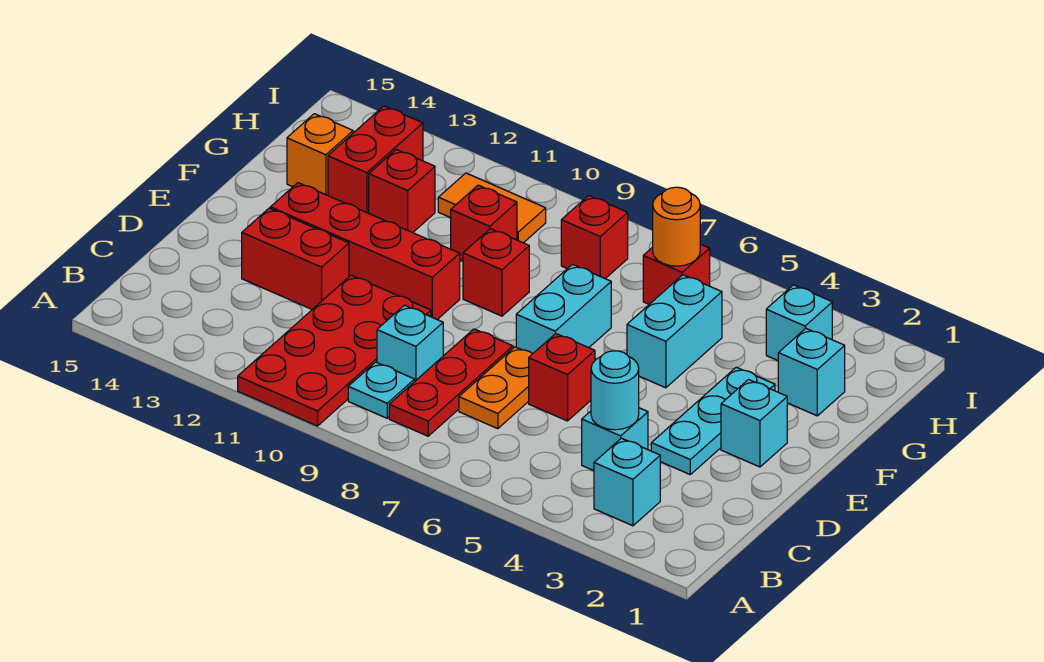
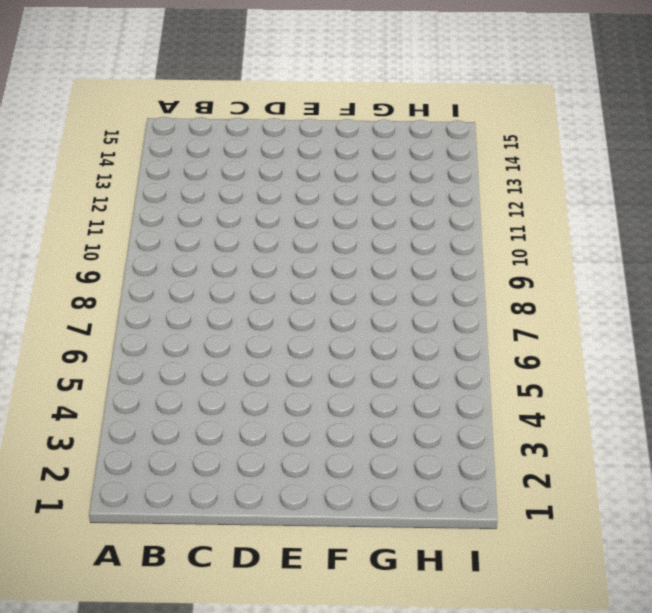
none -> red 2x4 plate [238,275,431,426]
none -> cyan 1x1 brick [594,438,660,526]
none -> red 1x3 plate [389,329,513,436]

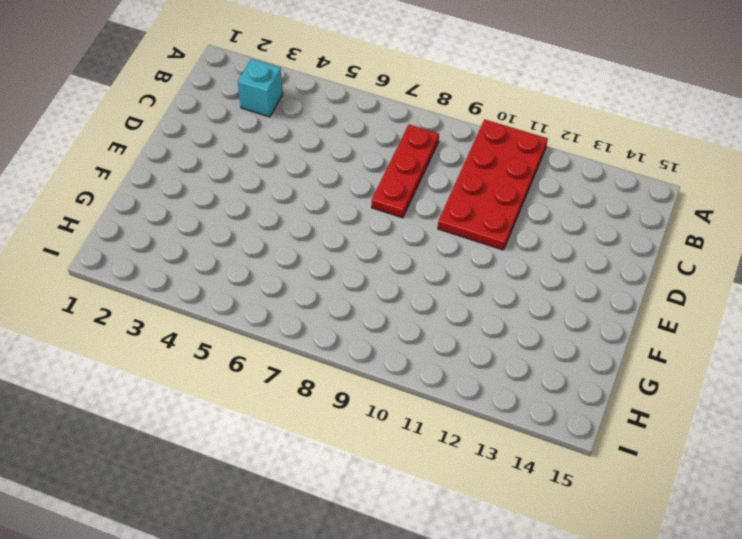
none -> cyan 1x1 plate [348,362,415,418]
none -> cyan 1x1 brick [582,408,648,471]
none -> orange 1x2 plate [459,347,533,429]

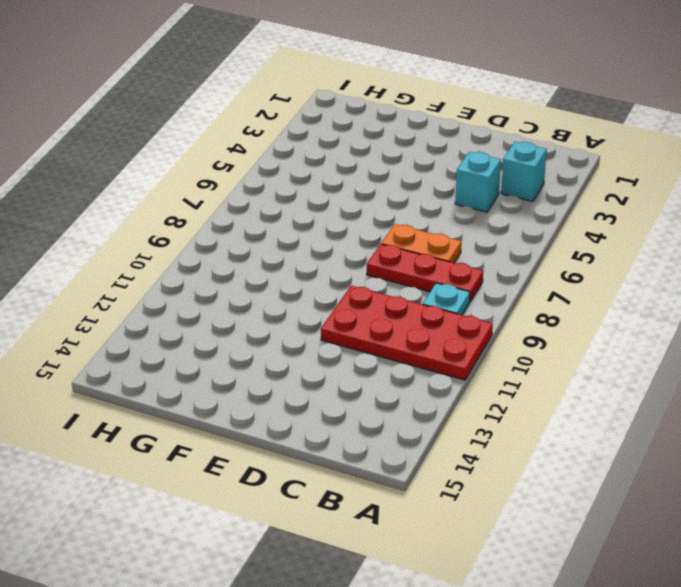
none -> cyan 1x1 brick [377,305,443,381]
none -> cyan 1x3 plate [651,367,775,474]
none -> red 1x1 brick [529,334,595,421]

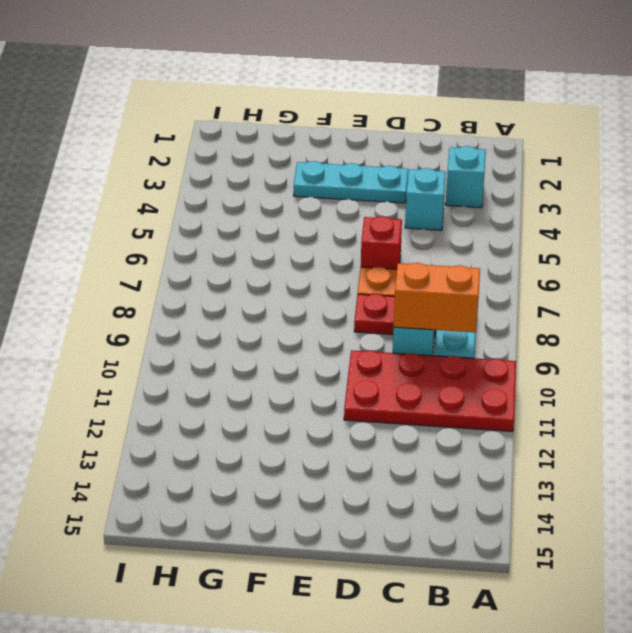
orange 1x2 brick [394,263,480,332] -> none
none -> red 1x2 brick [242,208,349,309]
none -> cyan 1x1 brick [721,380,787,467]
none -> cyan 1x2 brick [516,264,611,353]

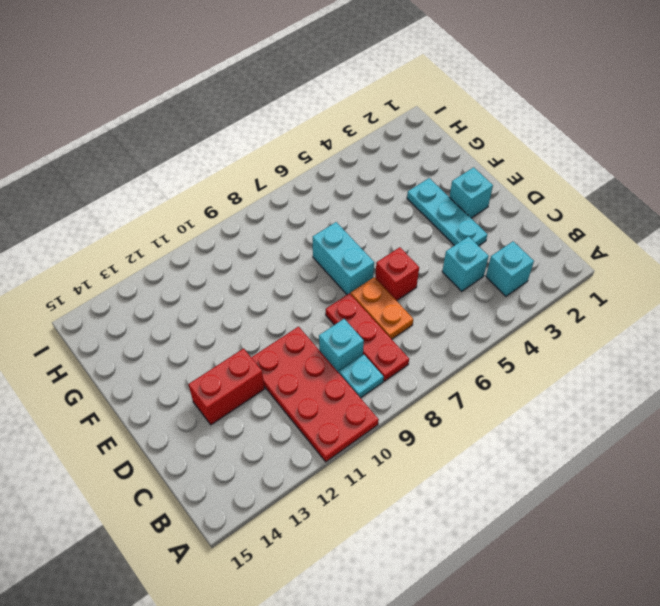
none -> red 1x4 brick [270,183,460,319]
none -> cyan 1x2 brick [627,275,722,388]
none -> red 1x1 brick [463,229,529,316]

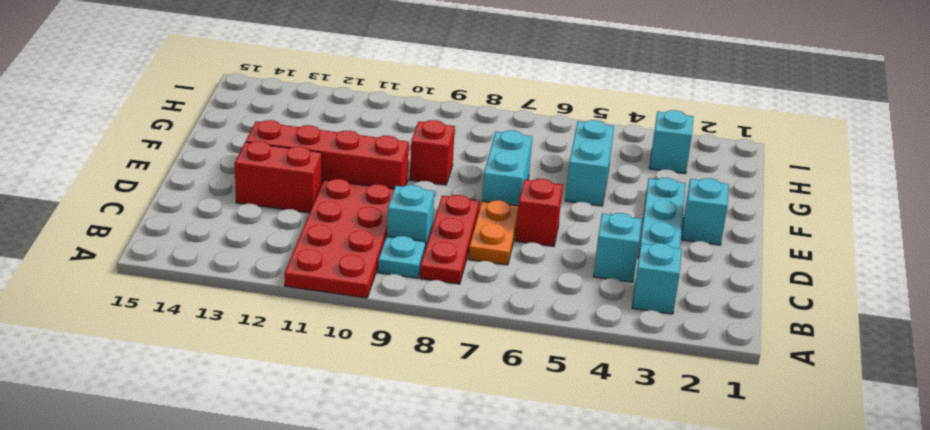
none -> cyan 1x1 brick [778,328,845,416]
none -> red 1x1 brick [451,185,517,261]
none -> red 1x1 brick [369,149,435,233]

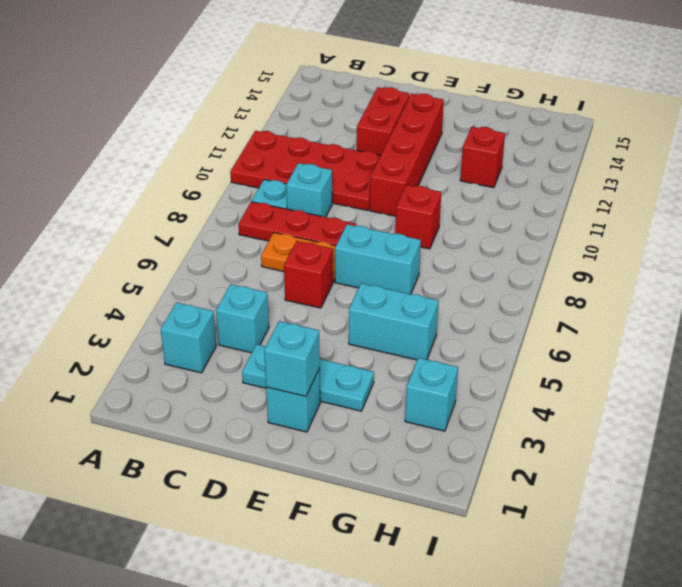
cyan 1x1 brick [264,321,320,396] -> cyan 1x1 brick moved to [778,328,845,416]
none -> red 1x1 brick [451,185,517,261]
none -> red 1x2 brick [328,106,423,213]
none -> orange 1x1 brick [287,114,353,195]

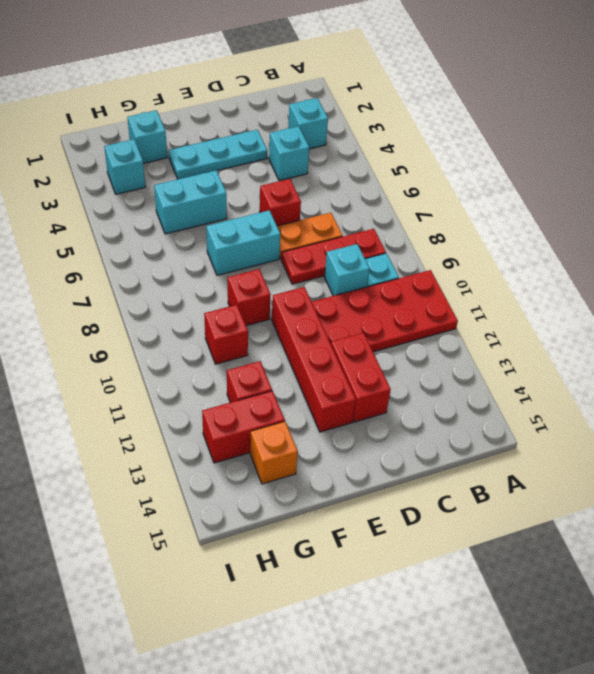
none -> cyan 1x1 brick [721,380,787,467]
none -> red 1x1 brick [643,244,710,304]
none -> red 1x1 brick [561,196,628,279]

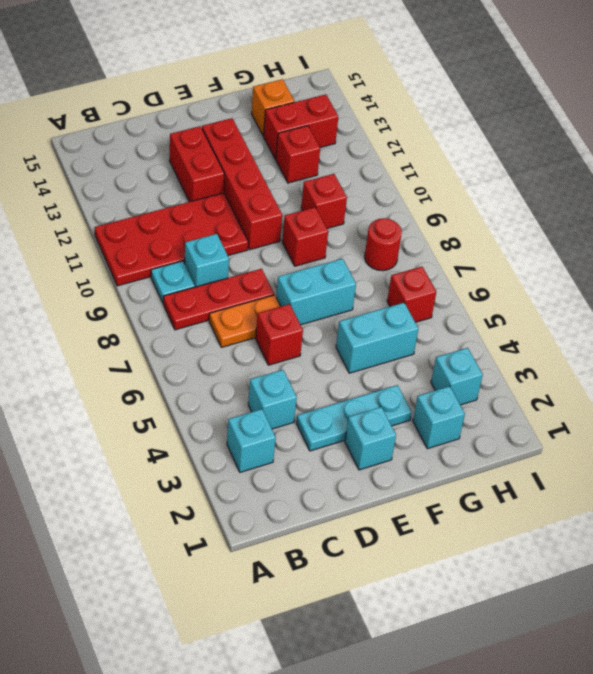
red 1x1 round brick [365,218,402,271] -> red 1x1 brick [561,196,628,279]
none -> orange 1x2 tile [438,173,546,243]
none -> cyan 1x1 round brick [591,351,639,430]
none -> orange 1x1 round brick [653,187,700,266]

